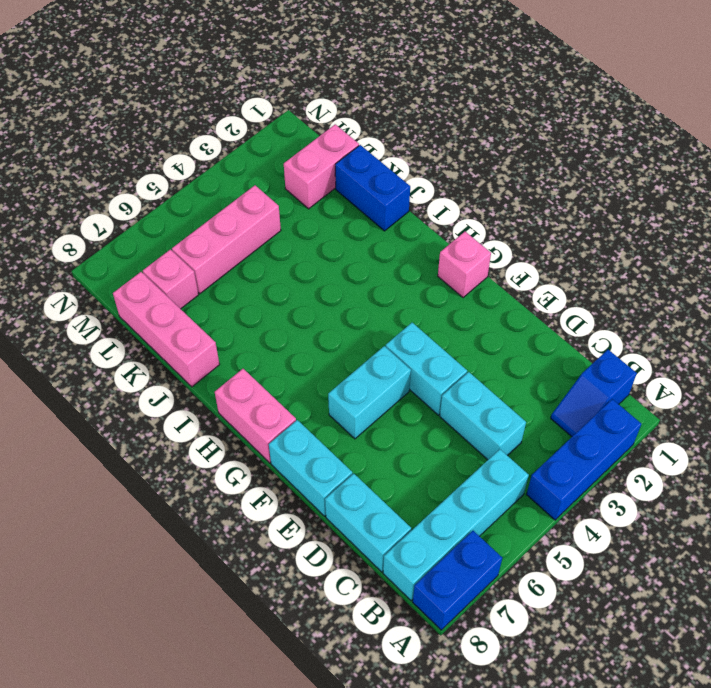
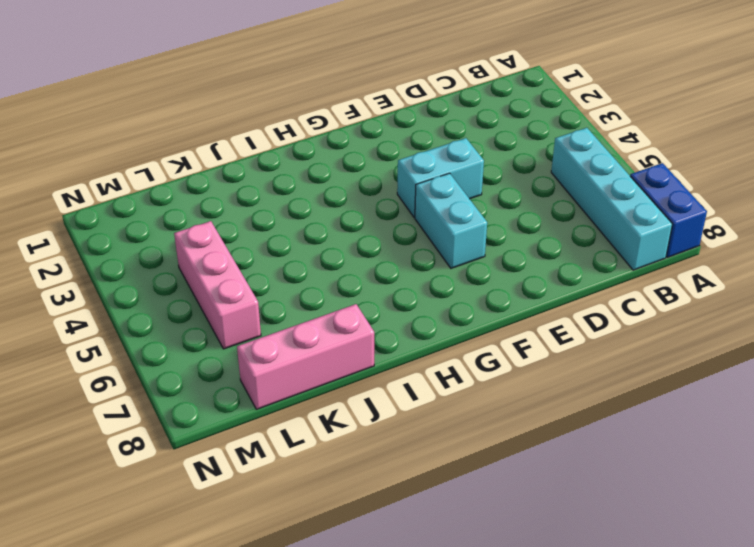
none -> blue 1x3 brick [527,399,641,520]
none -> blue 1x2 slope [551,350,637,437]
none -> cyan 1x2 brick [440,372,526,460]

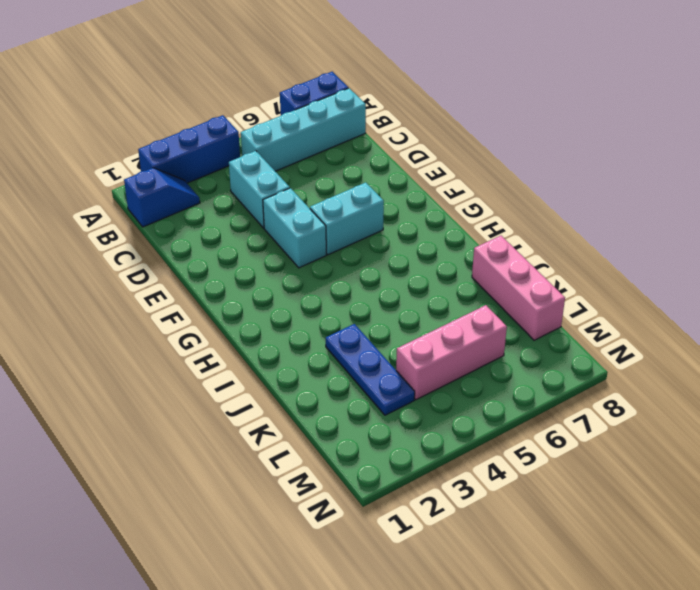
blue 1x3 plate [326,324,415,415] -> none
none -> cyan 1x2 brick [325,474,411,572]
none -> cyan 1x2 brick [269,420,352,516]
none -> pink 1x1 brick [438,232,491,298]

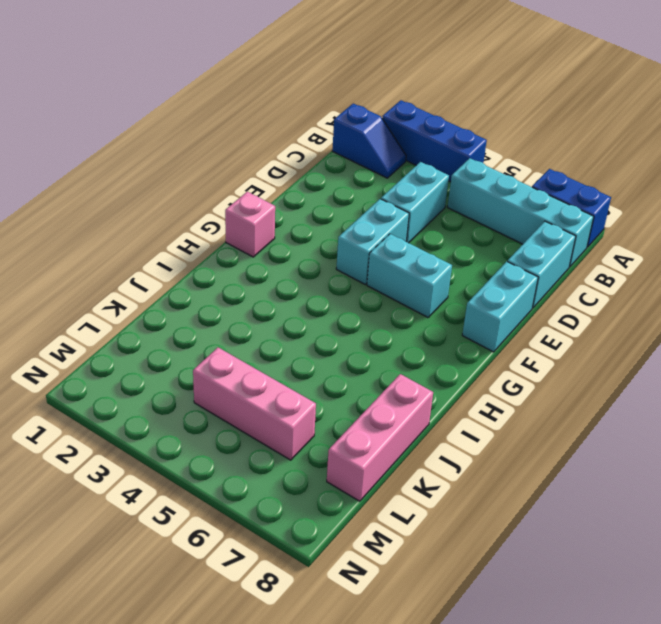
none -> pink 1x2 brick [215,369,296,463]
none -> blue 1x2 brick [335,145,410,231]
none -> pink 1x2 brick [284,124,359,209]

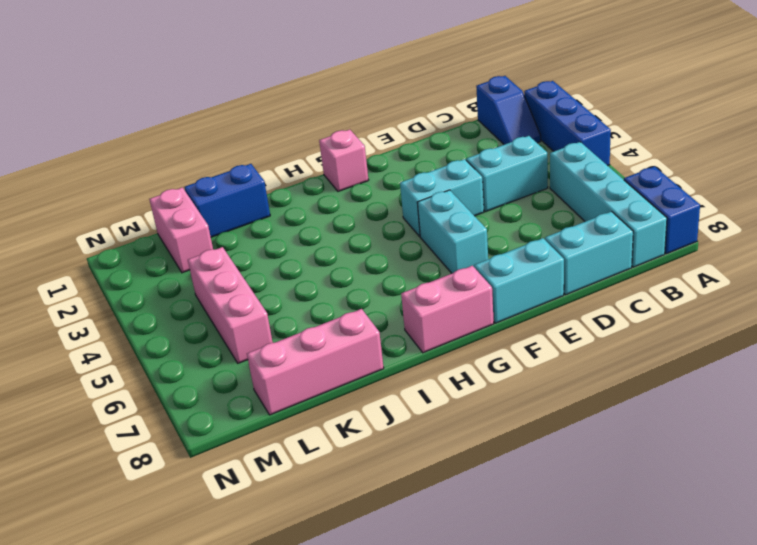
none -> pink 1x1 brick [143,249,198,309]

